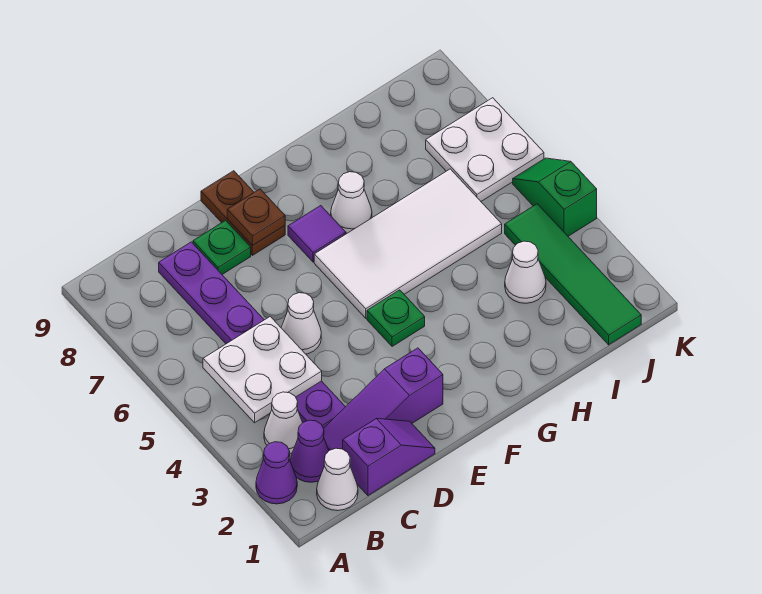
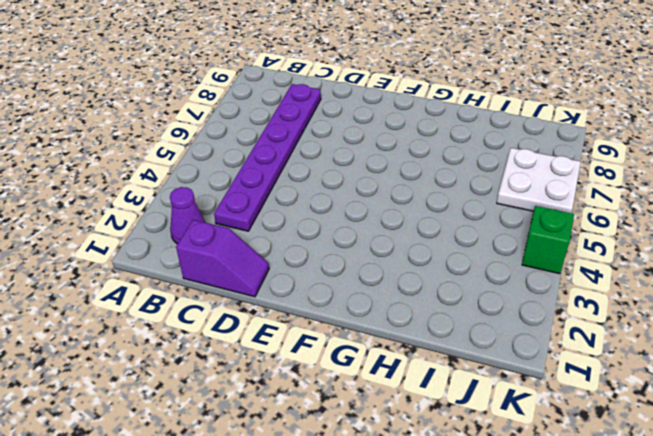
none -> purple 1x1 cone [256,442,297,504]
none -> white 1x1 cone [317,448,358,511]
none -> white 1x1 cone [264,392,302,453]

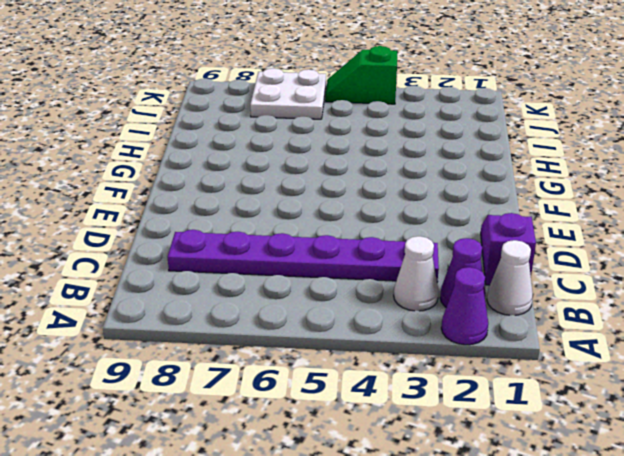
none -> purple 1x3 slope [324,348,443,450]
none -> white 1x1 cone [281,293,321,354]
none -> green 1x1 plate [193,220,251,274]

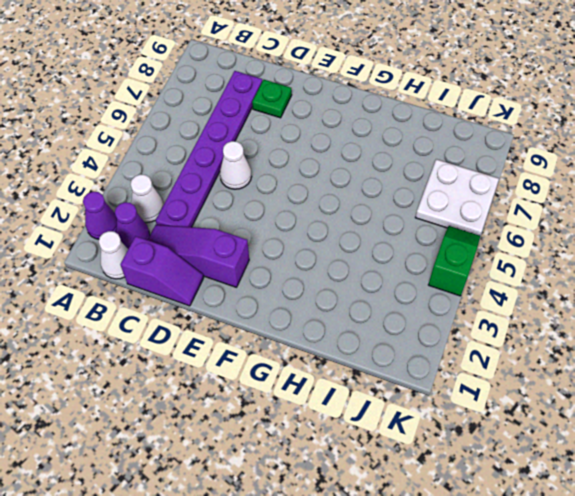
none -> brown 1x2 plate [201,171,285,255]
none -> green 1x1 plate [367,290,425,346]
none -> white 2x4 tile [314,169,502,318]

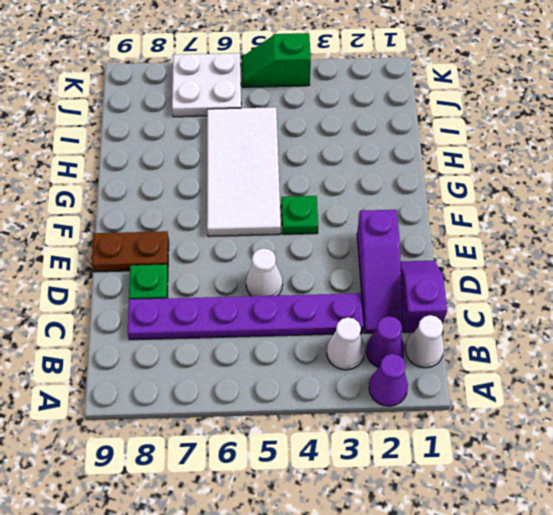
none -> purple 1x1 tile [288,206,346,262]
none -> white 1x1 cone [331,172,372,233]
none -> white 1x1 cone [505,241,546,303]

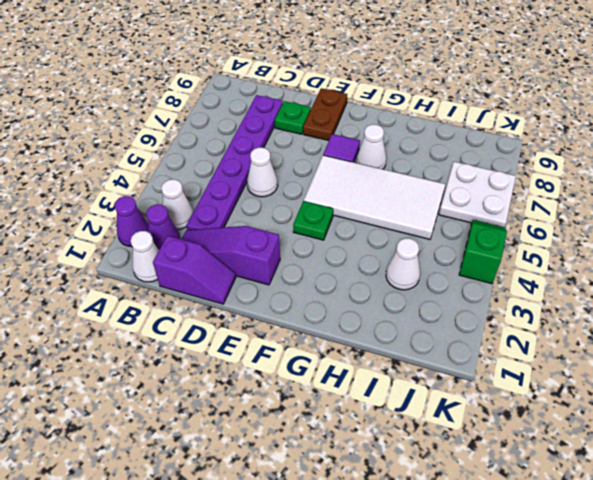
none -> green 1x4 tile [505,204,641,345]
none -> white 2x2 plate [203,317,322,423]
none -> brown 1x1 plate [227,189,285,246]

